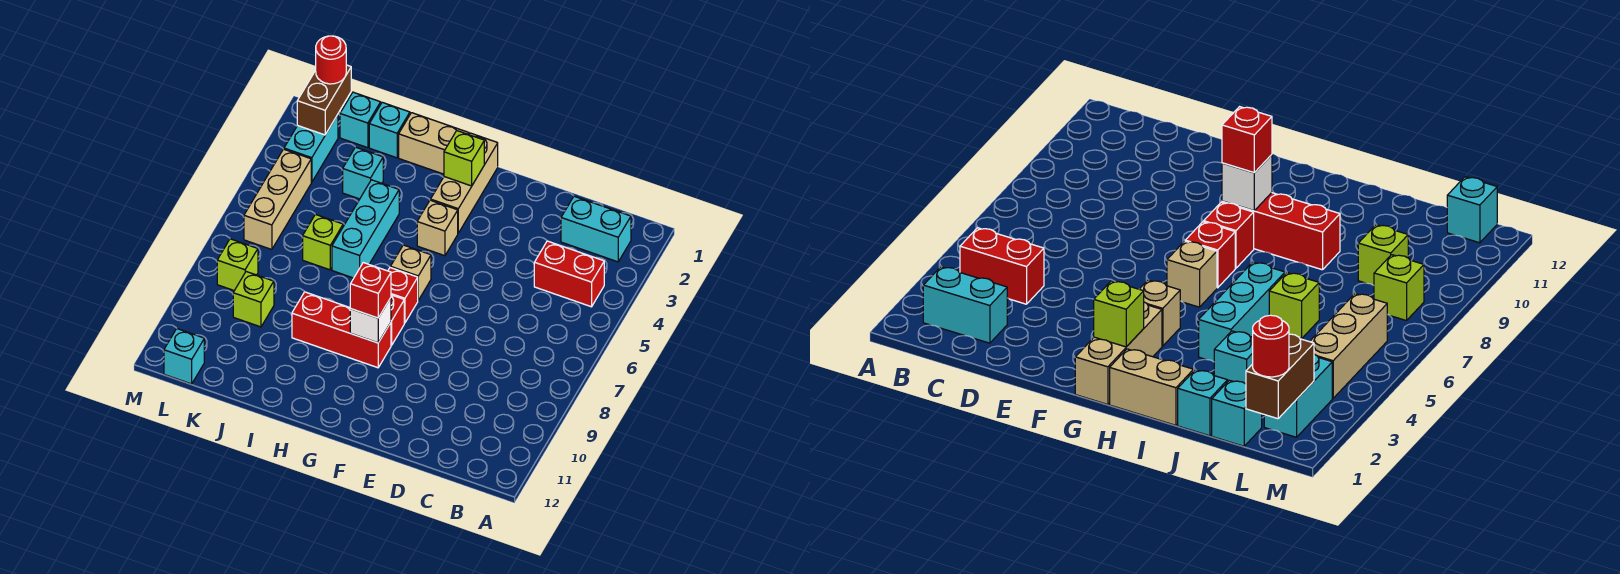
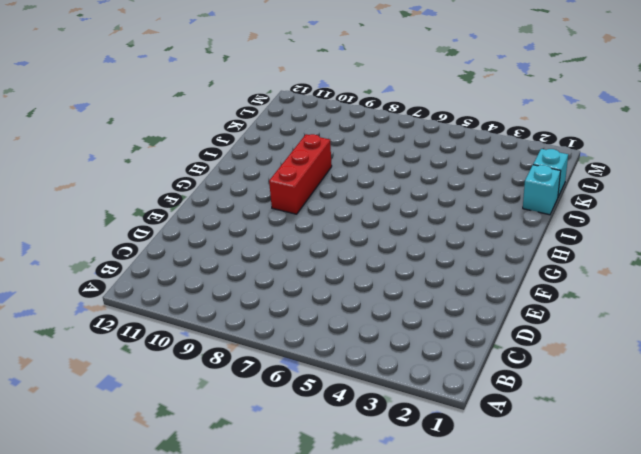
none -> cyan 1x2 brick [561,196,631,262]
none -> red 1x2 brick [534,241,604,307]
none -> tan 1x3 brick [431,133,498,233]

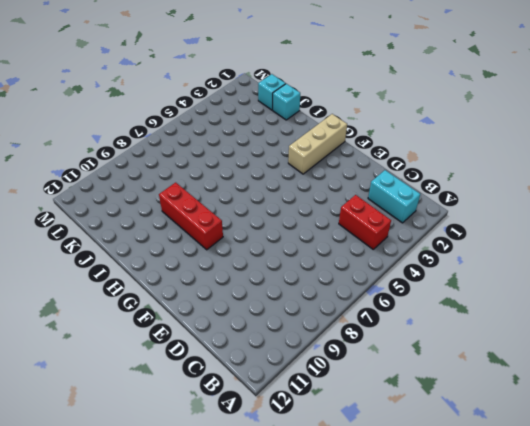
none -> tan 1x1 brick [417,200,458,256]
none -> tan 1x1 brick [390,245,431,300]
none -> red 1x1 brick [388,268,418,323]

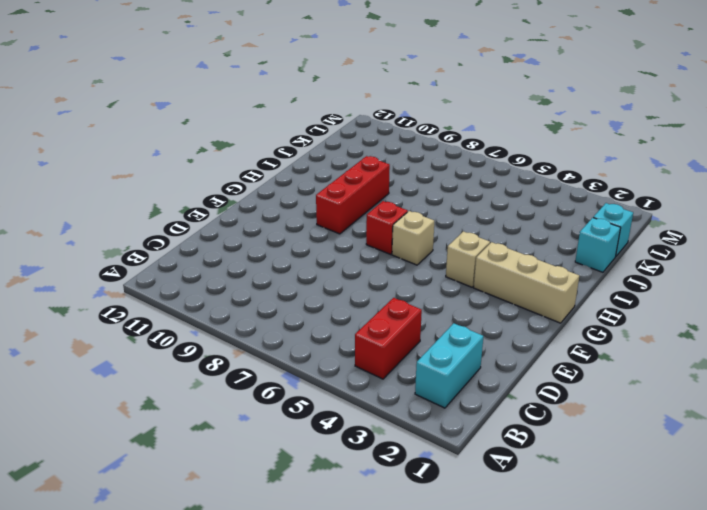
none -> red 1x1 brick [391,295,404,345]
none -> tan 1x2 brick [399,113,469,174]
none -> cyan 1x3 brick [332,180,399,278]

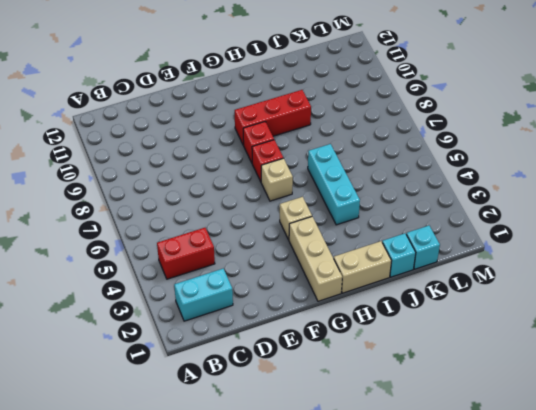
none -> cyan 1x1 brick [343,147,383,199]
none -> lime 1x1 brick [303,214,343,270]
none -> lime 1x1 brick [233,272,274,327]

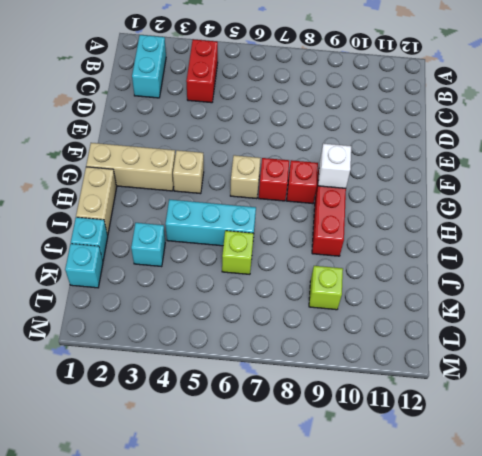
none -> cyan 1x2 brick [284,115,338,182]
none -> tan 1x3 brick [244,149,311,250]
none -> lime 1x1 brick [217,239,258,291]

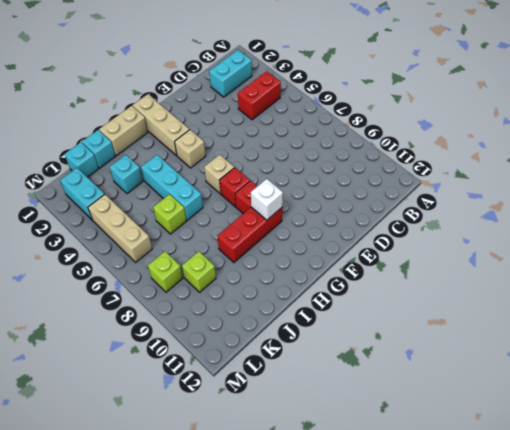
none -> cyan 1x1 brick [164,329,204,384]
none -> lime 1x1 brick [444,131,484,186]
none -> brown 1x2 brick [297,65,351,135]

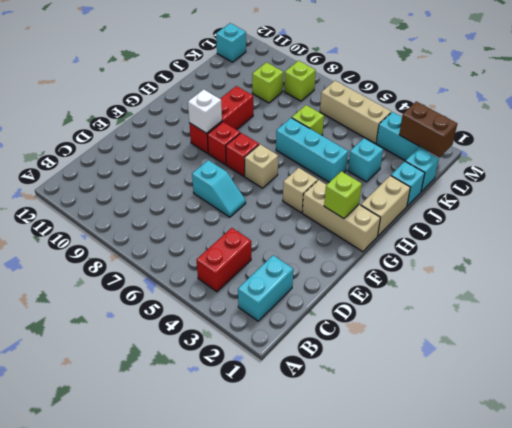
cyan 1x2 slope [192,160,246,217] -> none
none -> red 1x1 brick [350,263,391,318]
none -> red 1x1 round brick [316,36,346,84]

